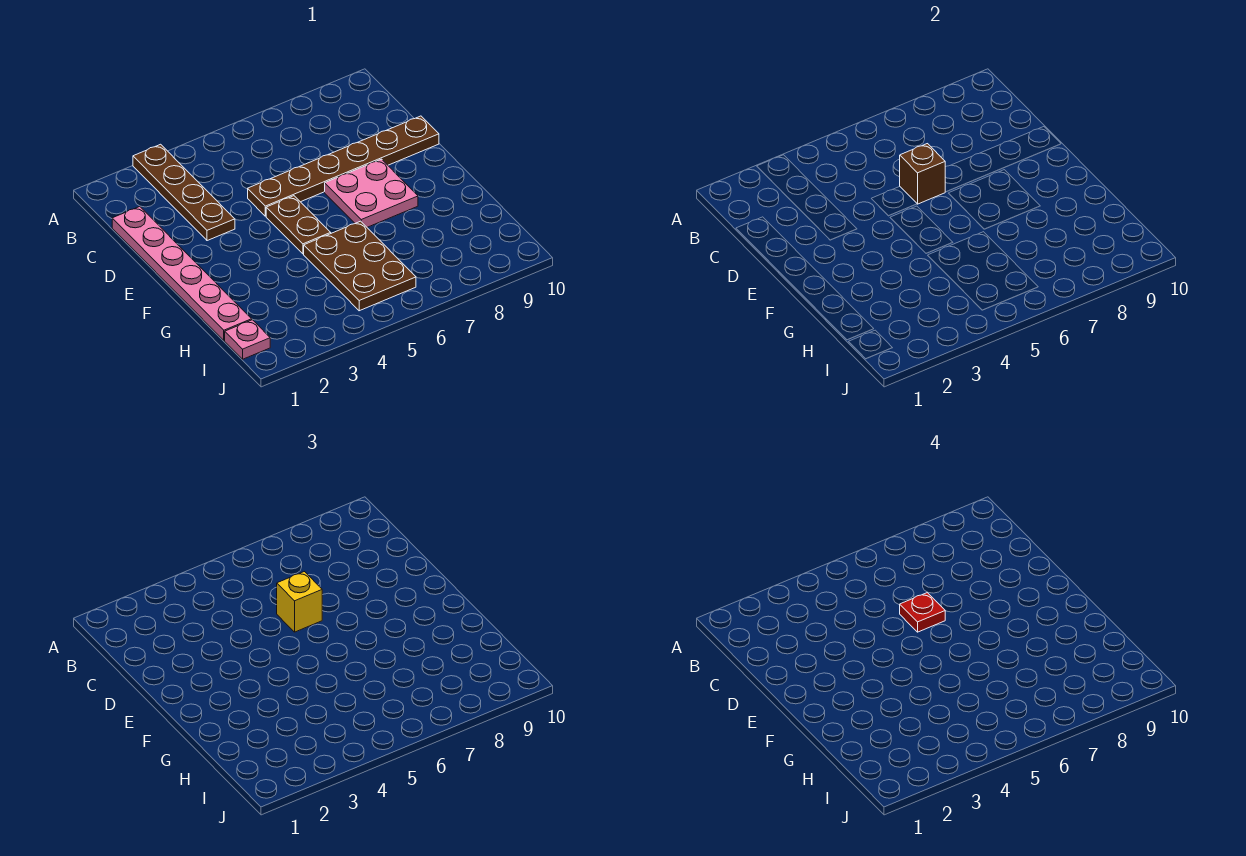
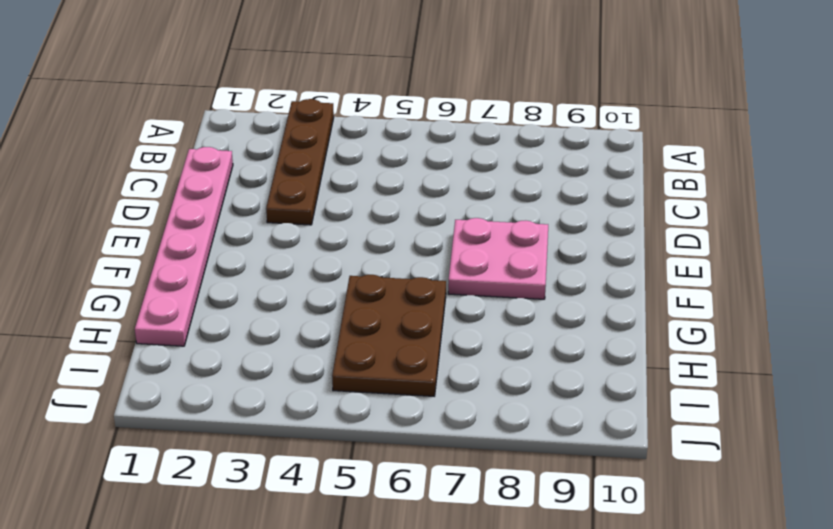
none -> brown 1x6 plate [248,116,439,216]
none -> brown 1x2 plate [266,196,331,254]

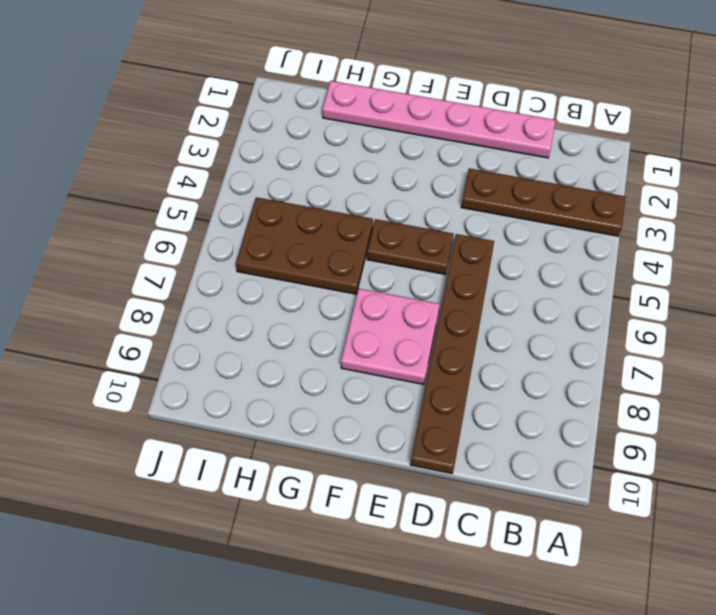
none -> pink 1x1 plate [225,320,270,359]
none -> brown 1x1 brick [900,144,945,204]

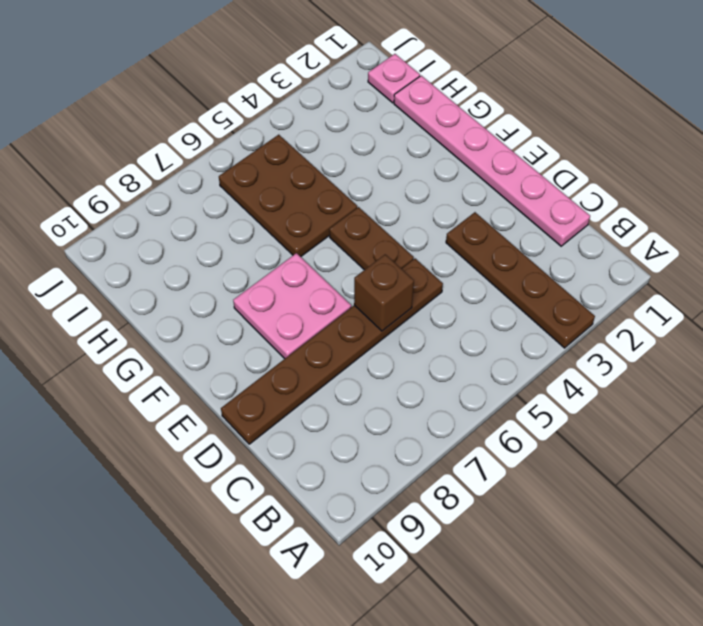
none -> yellow 1x1 brick [277,572,322,632]
none -> red 1x1 plate [900,593,945,632]

